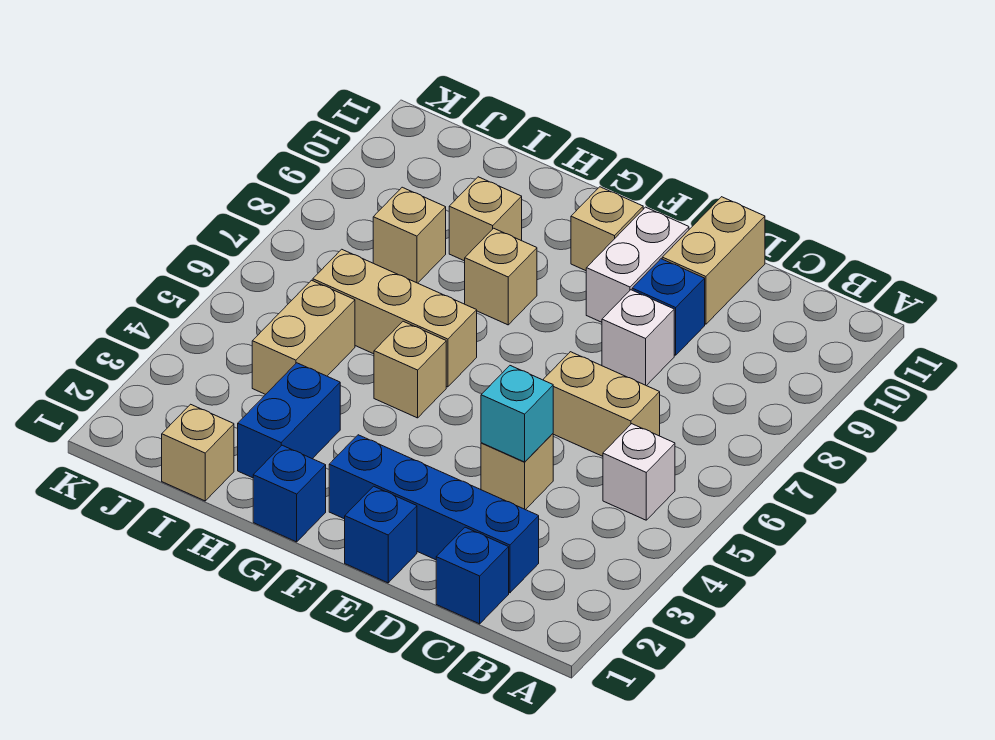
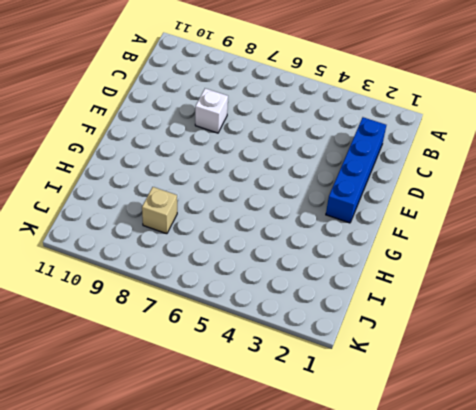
none -> white 1x1 brick [603,424,675,520]
none -> blue 1x1 brick [436,527,509,624]
none -> tan 1x2 brick [543,352,660,456]

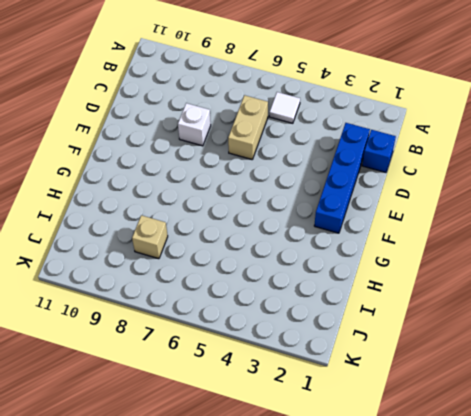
white 1x1 tile [269,92,300,123] -> white 1x1 brick [603,424,675,520]
none -> tan 1x1 brick [481,434,553,510]
none -> blue 1x1 brick [632,259,705,355]
none -> tan 1x2 brick [662,197,765,324]

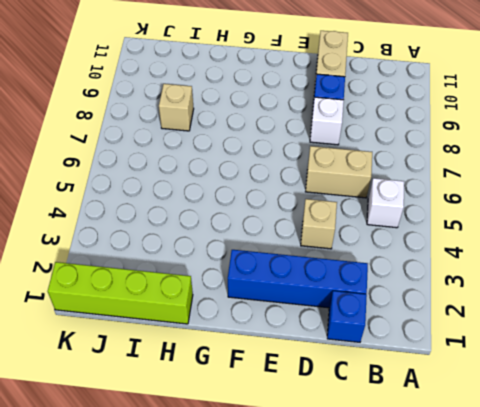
lime 1x4 brick [48,262,193,324] -> tan 1x1 brick [162,404,234,501]
none -> blue 1x1 brick [345,486,417,583]
none -> white 1x2 brick [586,207,689,322]
none -> tan 1x1 brick [571,187,643,271]

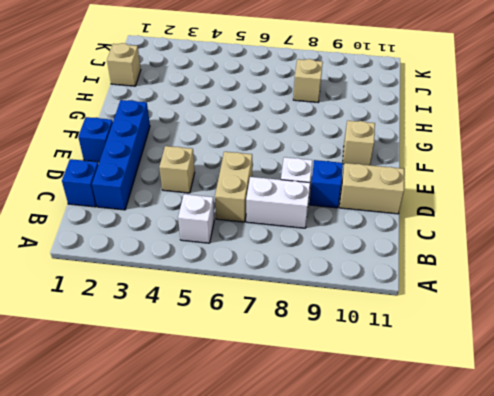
white 1x2 brick [246,177,310,228] -> white 1x2 brick moved to [586,207,689,322]
none -> blue 1x1 brick [253,445,326,542]
none -> tan 1x1 brick [374,321,446,418]
none -> tan 1x3 brick [313,249,477,387]

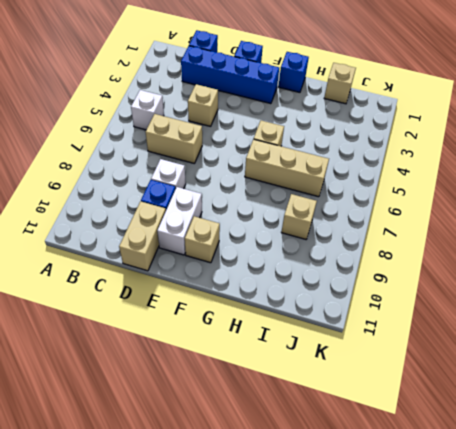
none -> tan 1x1 brick [465,228,537,325]
none -> blue 1x2 brick [238,363,340,478]
none -> tan 1x1 brick [449,177,522,261]

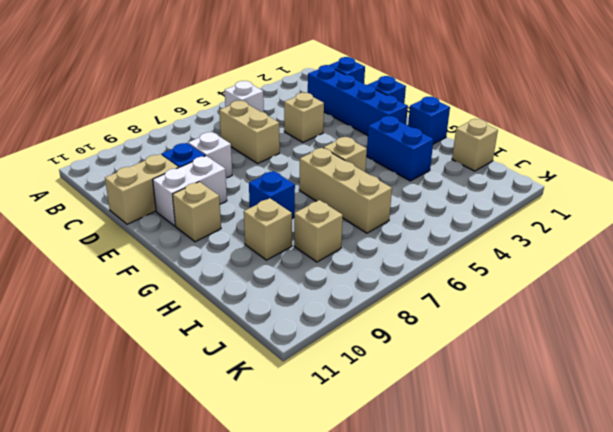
blue 1x2 brick [367,116,434,181] -> blue 1x2 brick turned to [238,363,340,478]
blue 1x1 brick [249,171,295,218] -> tan 1x1 brick [465,228,537,325]
none -> tan 1x2 brick [252,280,355,394]
none -> cyan 1x1 brick [481,366,553,462]

